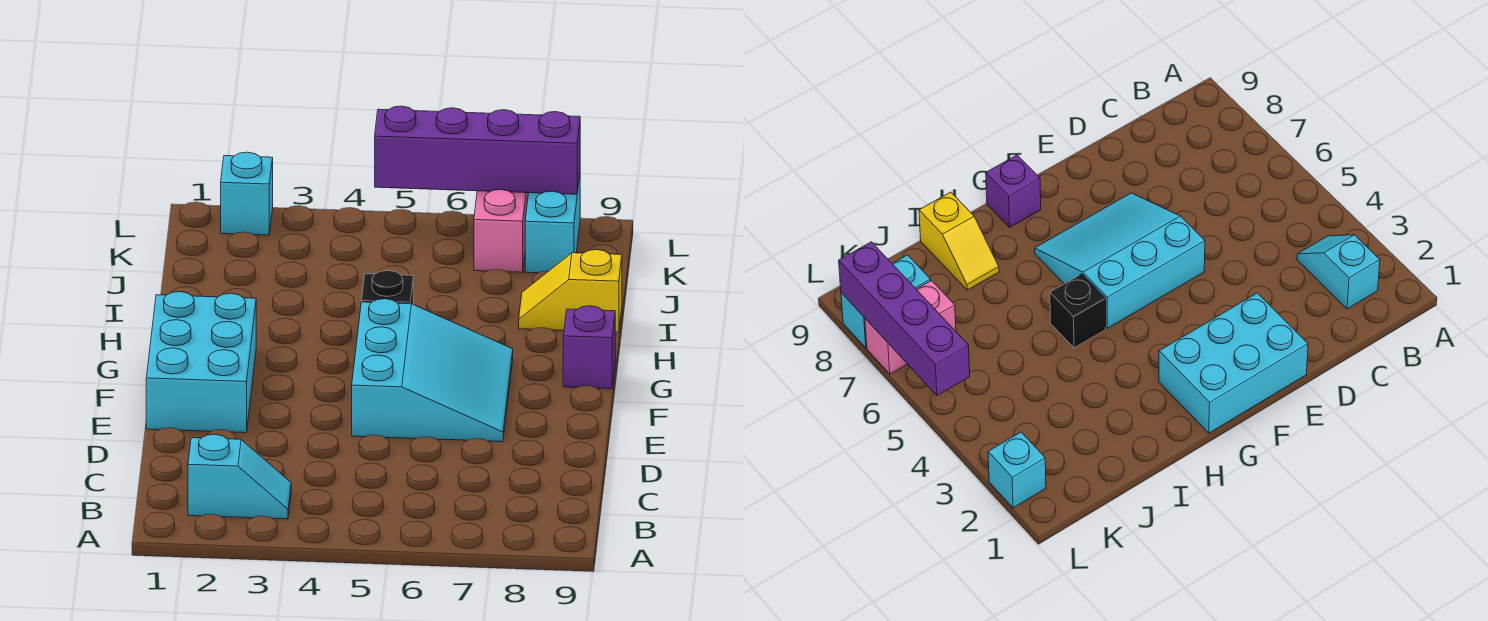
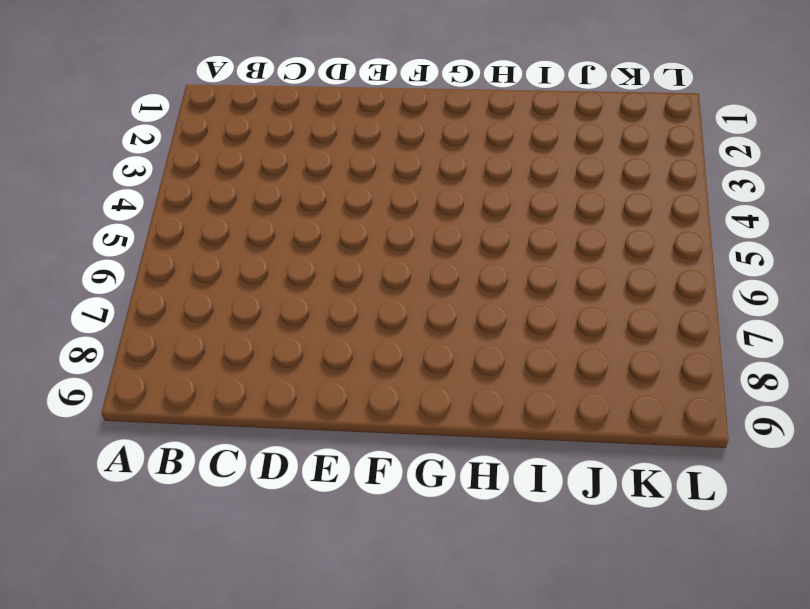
none -> cyan 1x2 slope [188,434,291,519]
none -> cyan 2x3 brick [146,292,256,433]

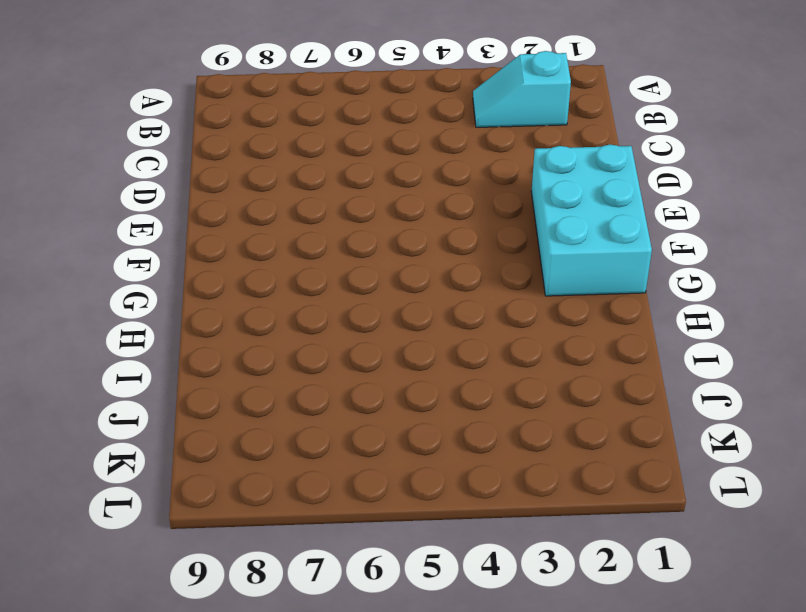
none -> cyan 3x3 slope [352,299,513,442]
none -> purple 1x1 brick [563,306,615,389]

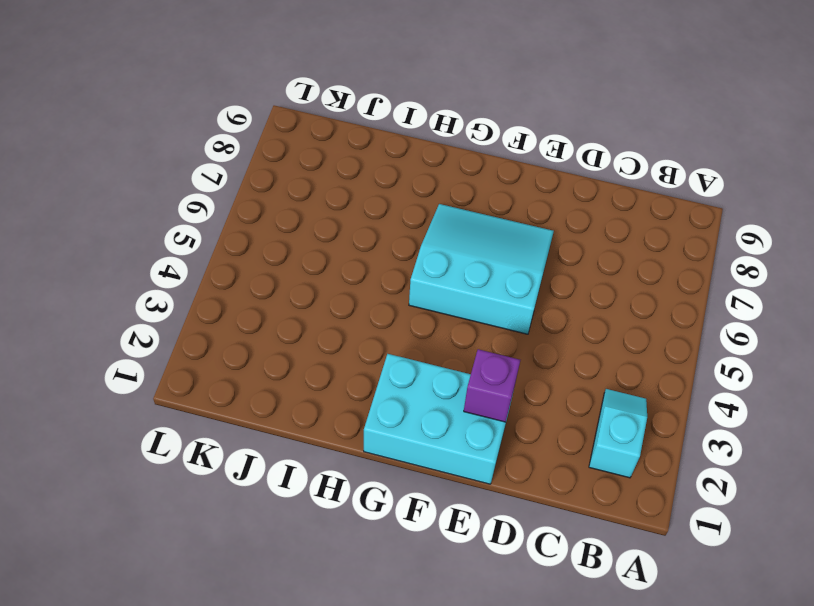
purple 1x1 brick [464,349,520,422] -> purple 1x1 brick moved to [563,306,615,389]
none -> black 1x1 brick [362,271,413,304]
none -> yellow 1x2 slope [519,250,622,332]

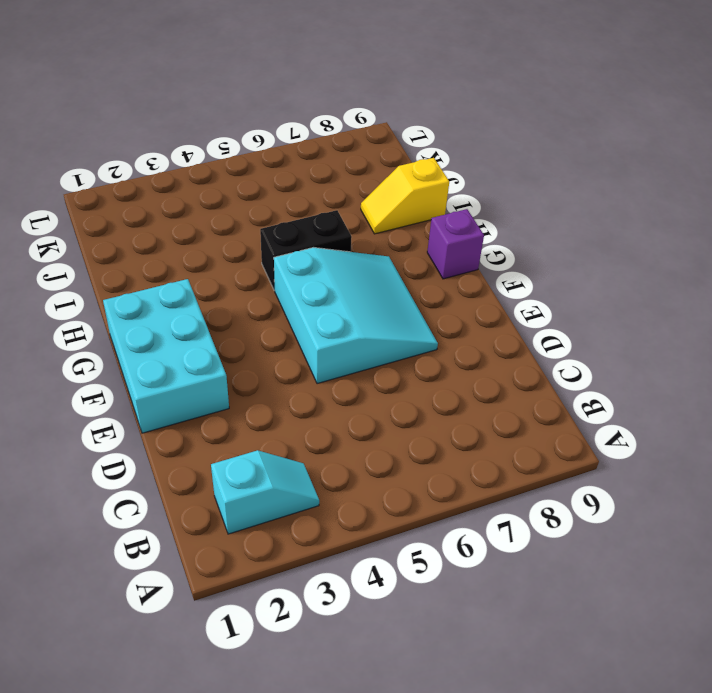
black 1x2 brick [260,210,352,291] -> black 1x1 brick [362,271,413,304]
none -> pink 1x2 brick [474,190,528,272]
none -> cyan 1x2 brick [525,176,580,273]

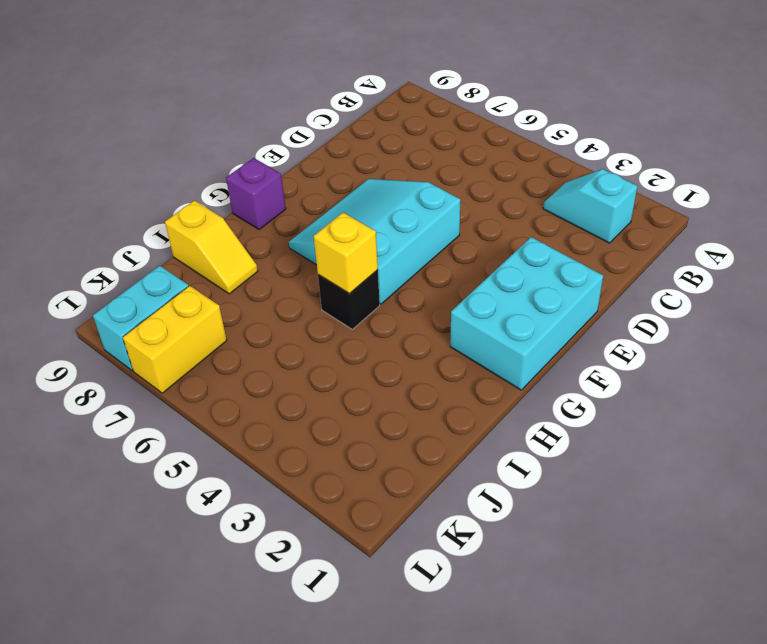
yellow 1x1 brick [314,213,378,293] -> none
yellow 1x2 brick [123,286,227,393] -> pink 1x2 brick [474,190,528,272]
none -> cyan 1x1 brick [221,152,273,235]
none -> purple 1x4 brick [375,106,580,194]

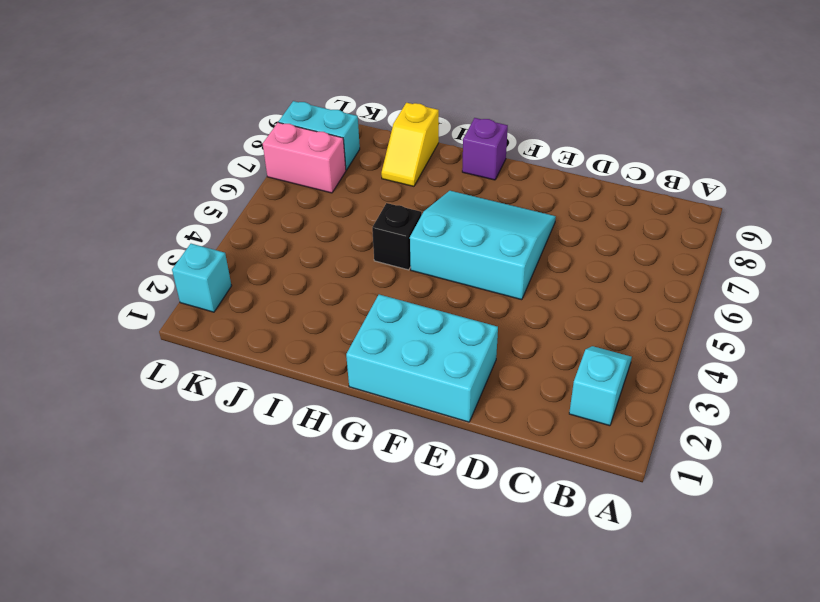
none -> purple 1x4 brick [375,106,580,194]

